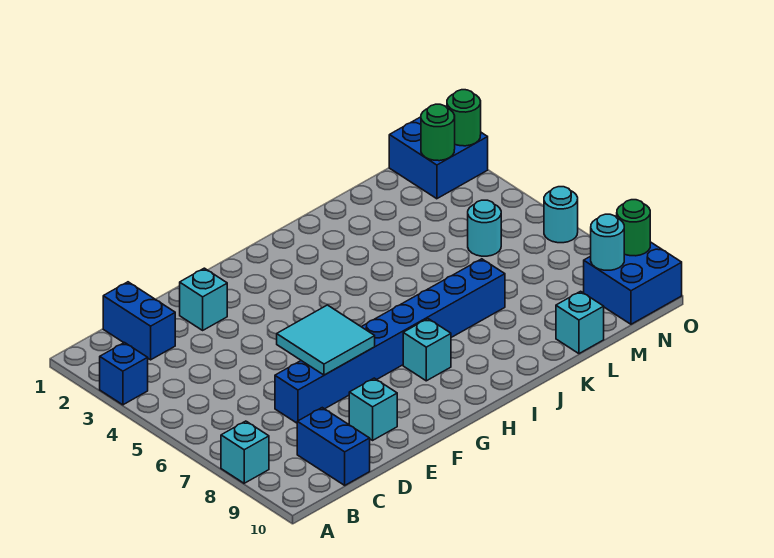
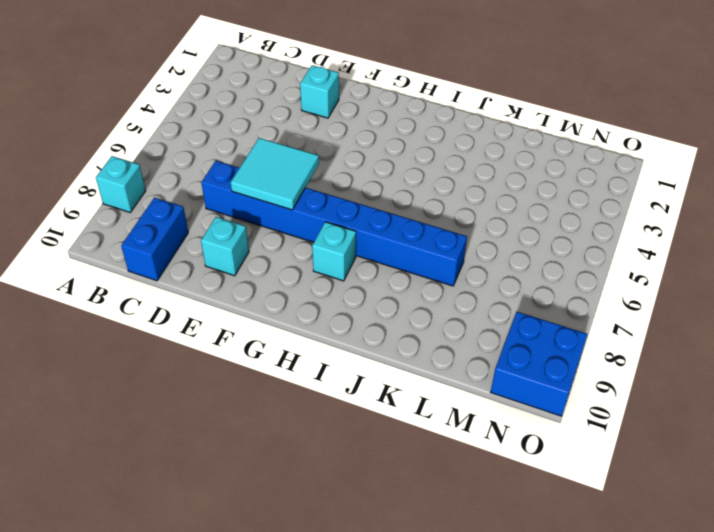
none -> blue 1x1 brick [100,343,148,405]
none -> blue 1x2 brick [103,282,175,360]
none -> cyan 1x1 brick [556,291,604,354]

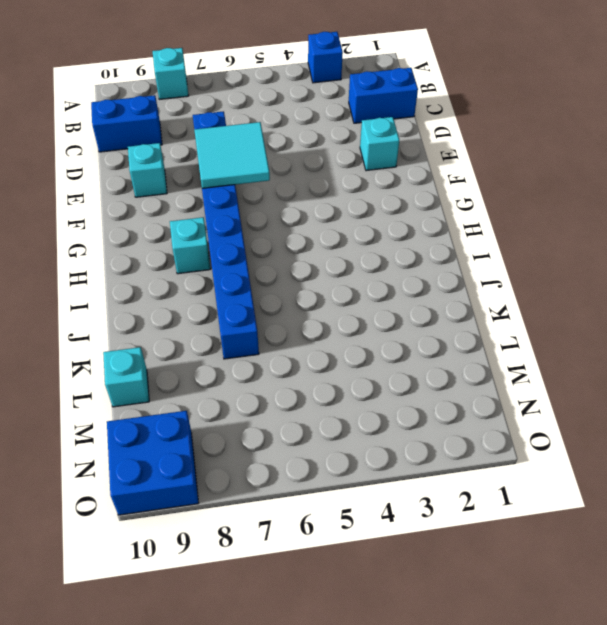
none -> cyan 1x1 round brick [468,200,501,256]
none -> blue 2x2 brick [389,117,488,199]
none -> cyan 1x1 round brick [544,187,578,243]

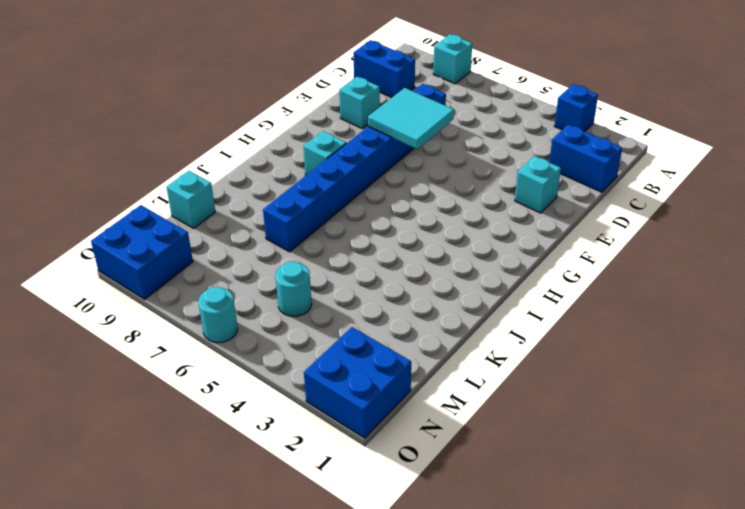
none -> green 1x1 round brick [421,104,455,161]
none -> cyan 1x1 round brick [591,214,624,270]
none -> green 1x1 round brick [447,90,481,146]

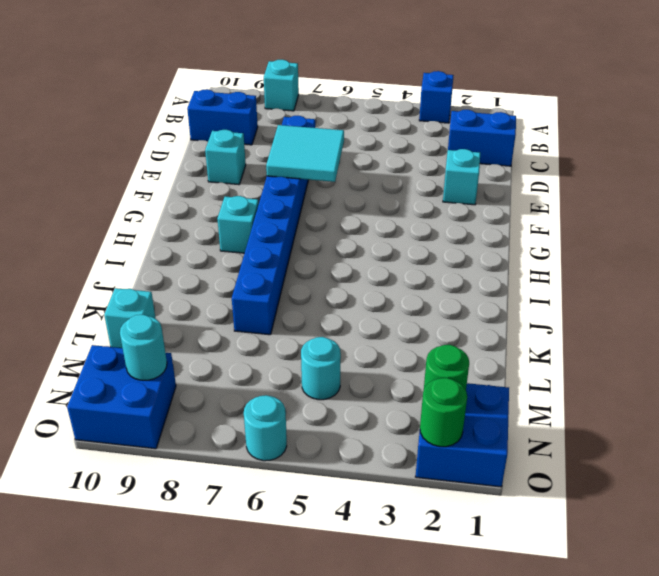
none -> green 1x1 round brick [617,200,650,256]

